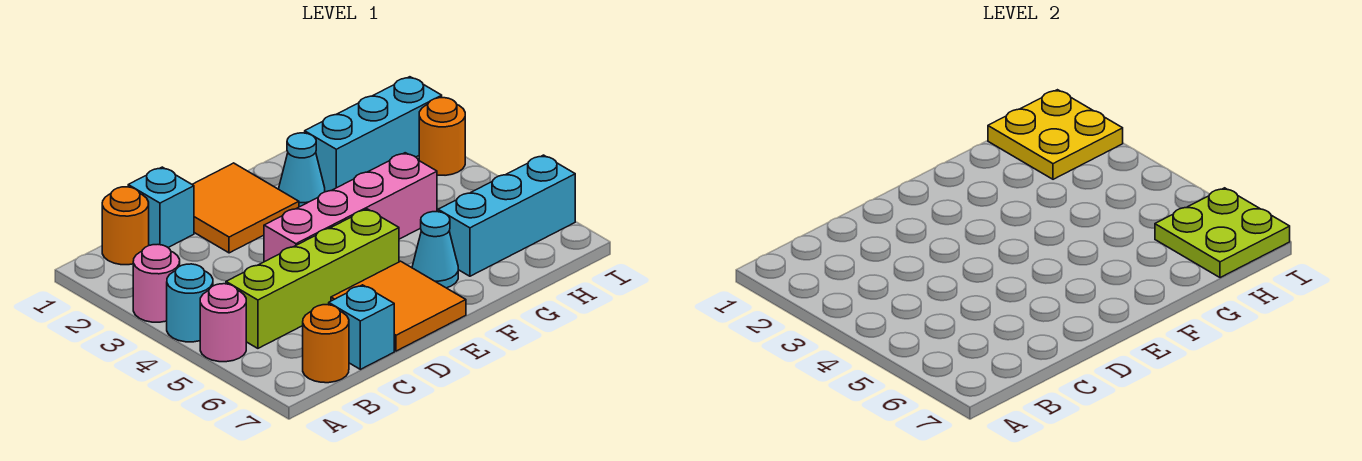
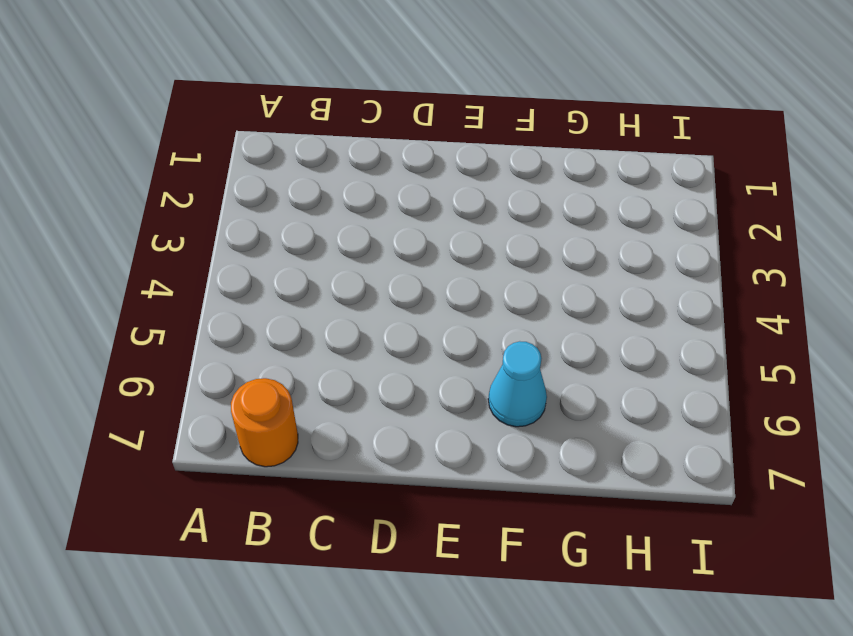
none -> pink 1x1 round brick [133,245,180,322]
none -> cyan 1x1 round brick [167,264,213,342]
none -> pink 1x1 round brick [200,284,246,362]

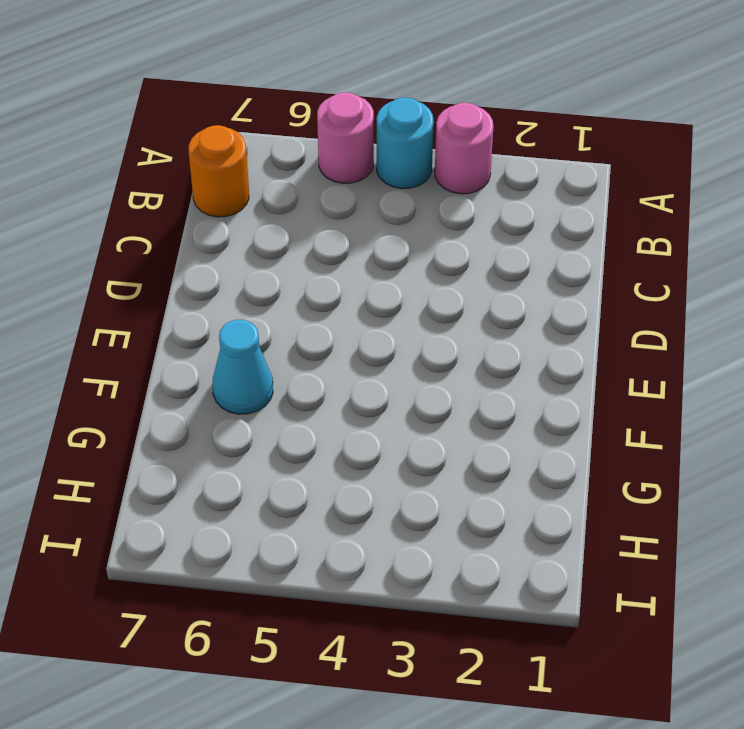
none -> orange 1x1 round brick [102,187,149,265]
none -> lime 1x4 brick [226,209,399,348]
none -> cyan 1x1 brick [128,167,194,247]

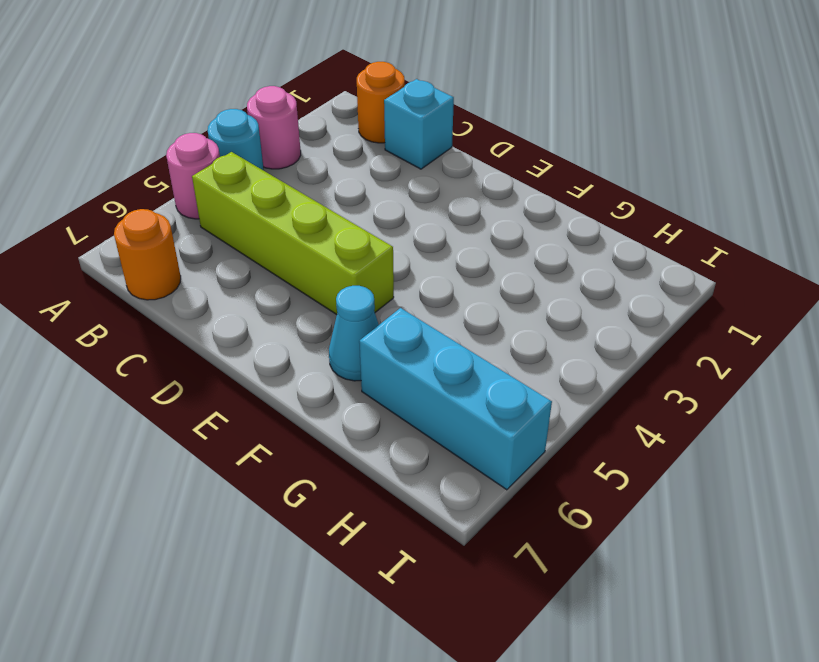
none -> cyan 1x1 brick [329,285,394,369]
none -> orange 2x2 tile [192,163,299,253]
none -> pink 1x4 brick [264,153,437,262]

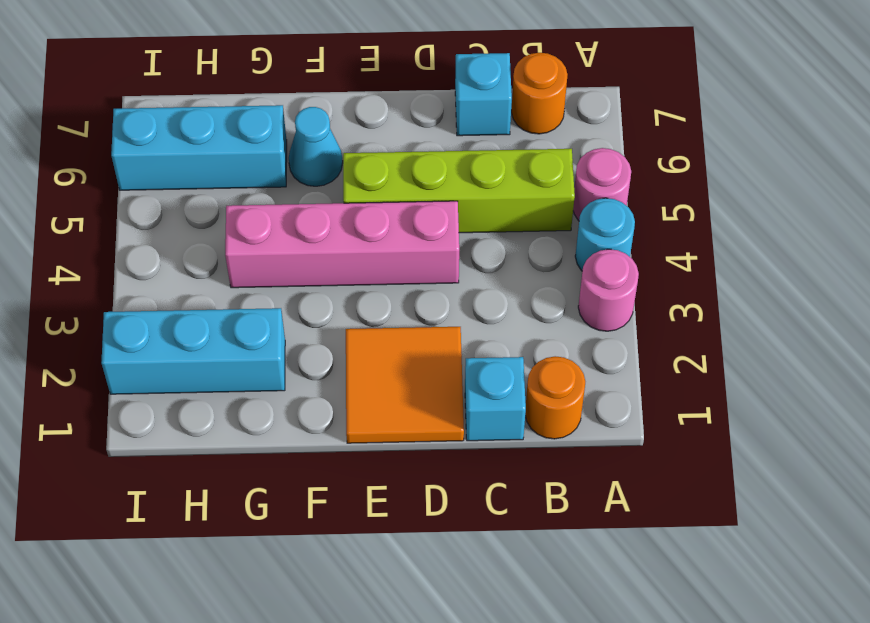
none -> orange 2x2 tile [331,261,466,351]
none -> cyan 1x1 cone [279,133,325,207]
none -> orange 1x1 round brick [419,98,465,175]

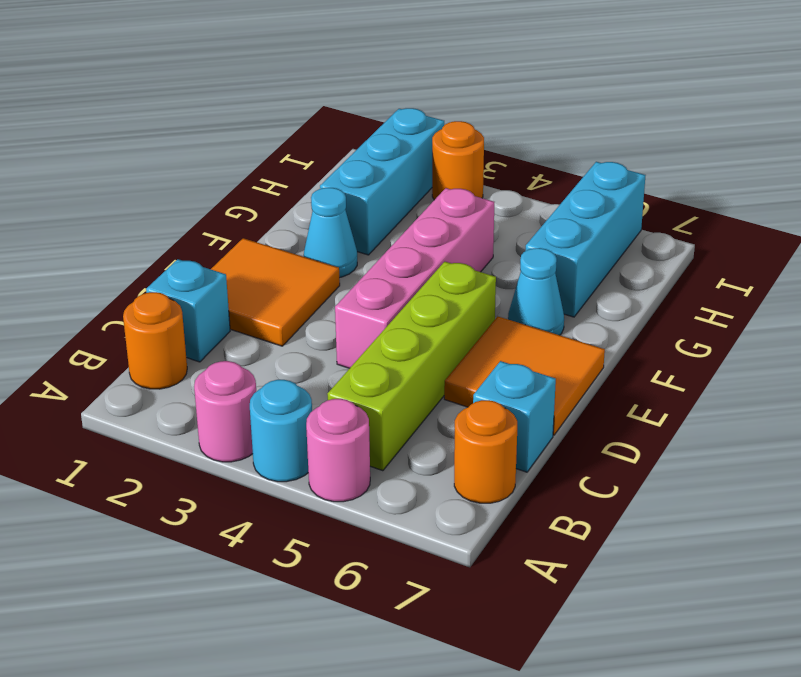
none -> yellow 2x2 plate [988,90,1123,179]
none -> lime 2x2 plate [1155,188,1290,278]

